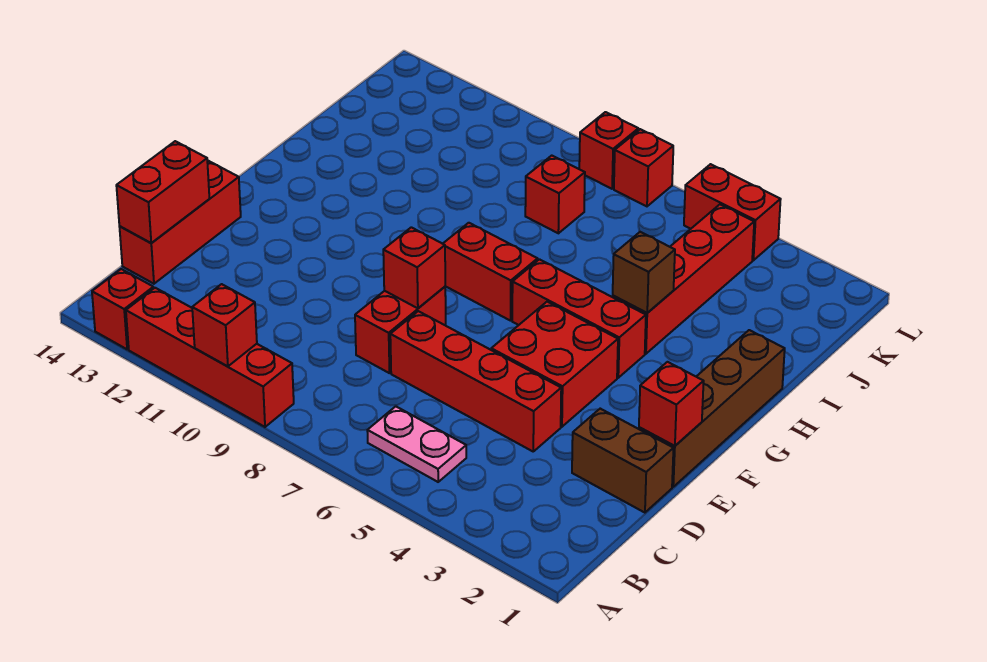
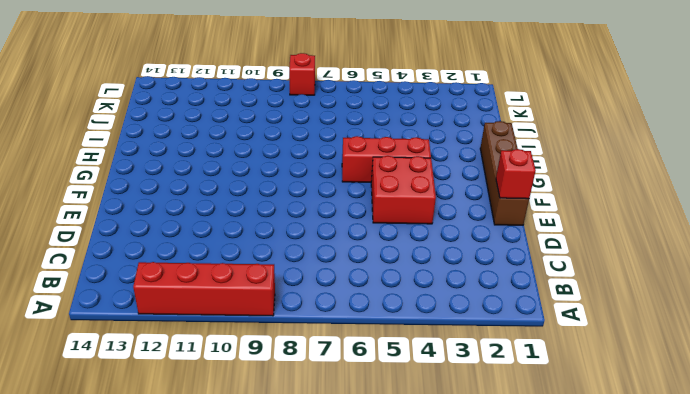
none -> red 1x1 brick [92,269,154,349]
none -> pink 1x2 plate [367,406,466,482]
none -> red 1x3 brick [119,160,241,284]

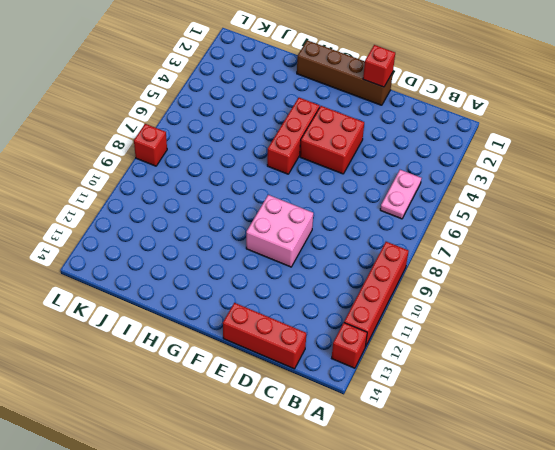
pink 2x2 brick [246,195,313,267] -> none
none -> brown 1x2 brick [572,409,673,513]
none -> red 1x4 brick [390,311,561,451]
none -> red 1x2 brick [355,287,446,373]

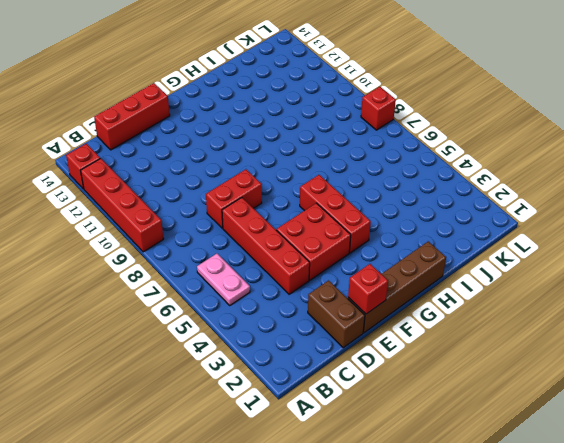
none -> red 1x2 brick [443,223,538,321]
none -> red 1x4 brick [613,205,754,354]
none -> red 1x1 brick [525,156,585,233]

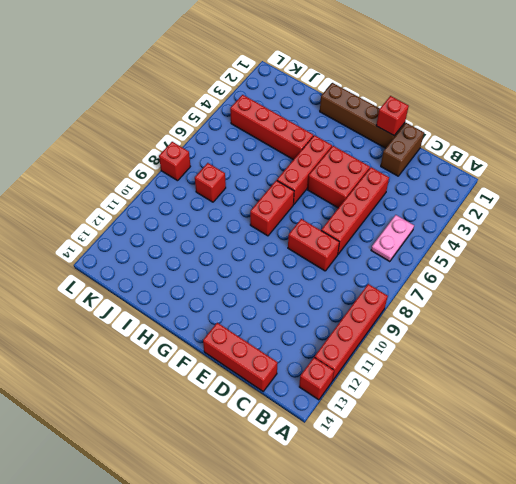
none -> red 1x2 brick [684,164,781,260]
none -> red 1x1 brick [614,129,673,206]
none -> red 1x1 brick [192,284,257,367]

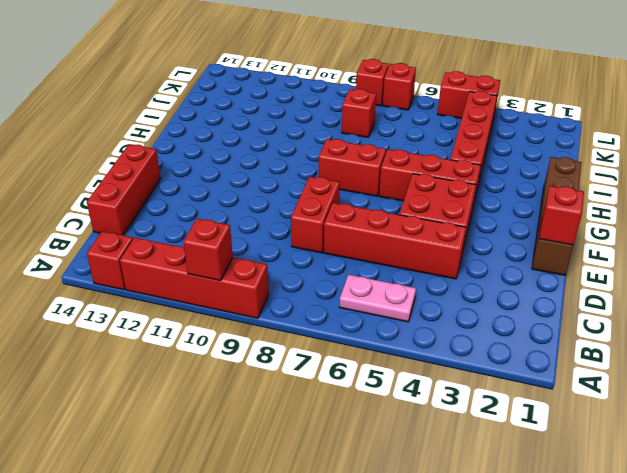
none -> brown 1x2 brick [572,409,673,513]
none -> red 1x2 brick [116,141,209,243]
none -> red 1x1 brick [383,227,445,308]

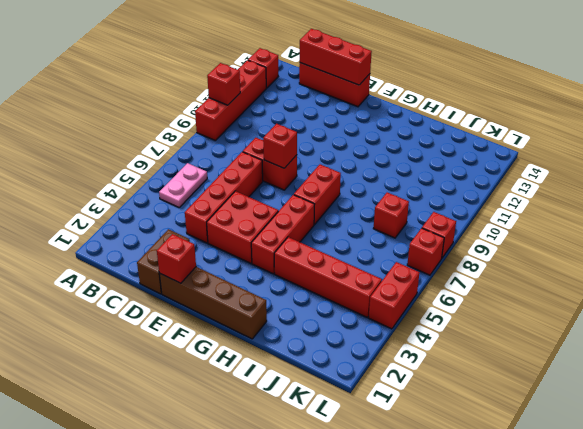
red 1x3 brick [300,29,372,85] -> red 1x2 brick [116,141,209,243]
none -> brown 1x1 brick [613,232,675,313]

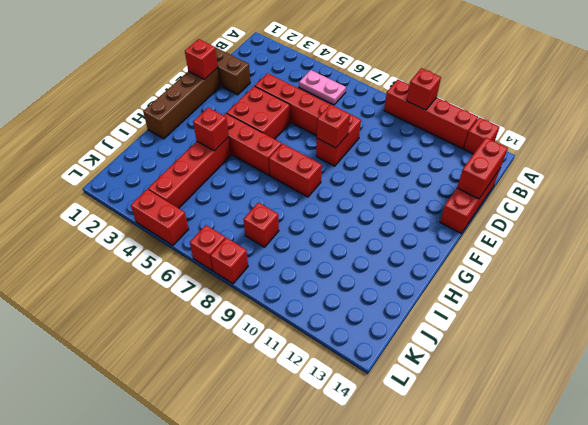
red 1x1 brick [193,108,229,151] -> brown 1x1 brick [613,232,675,313]

